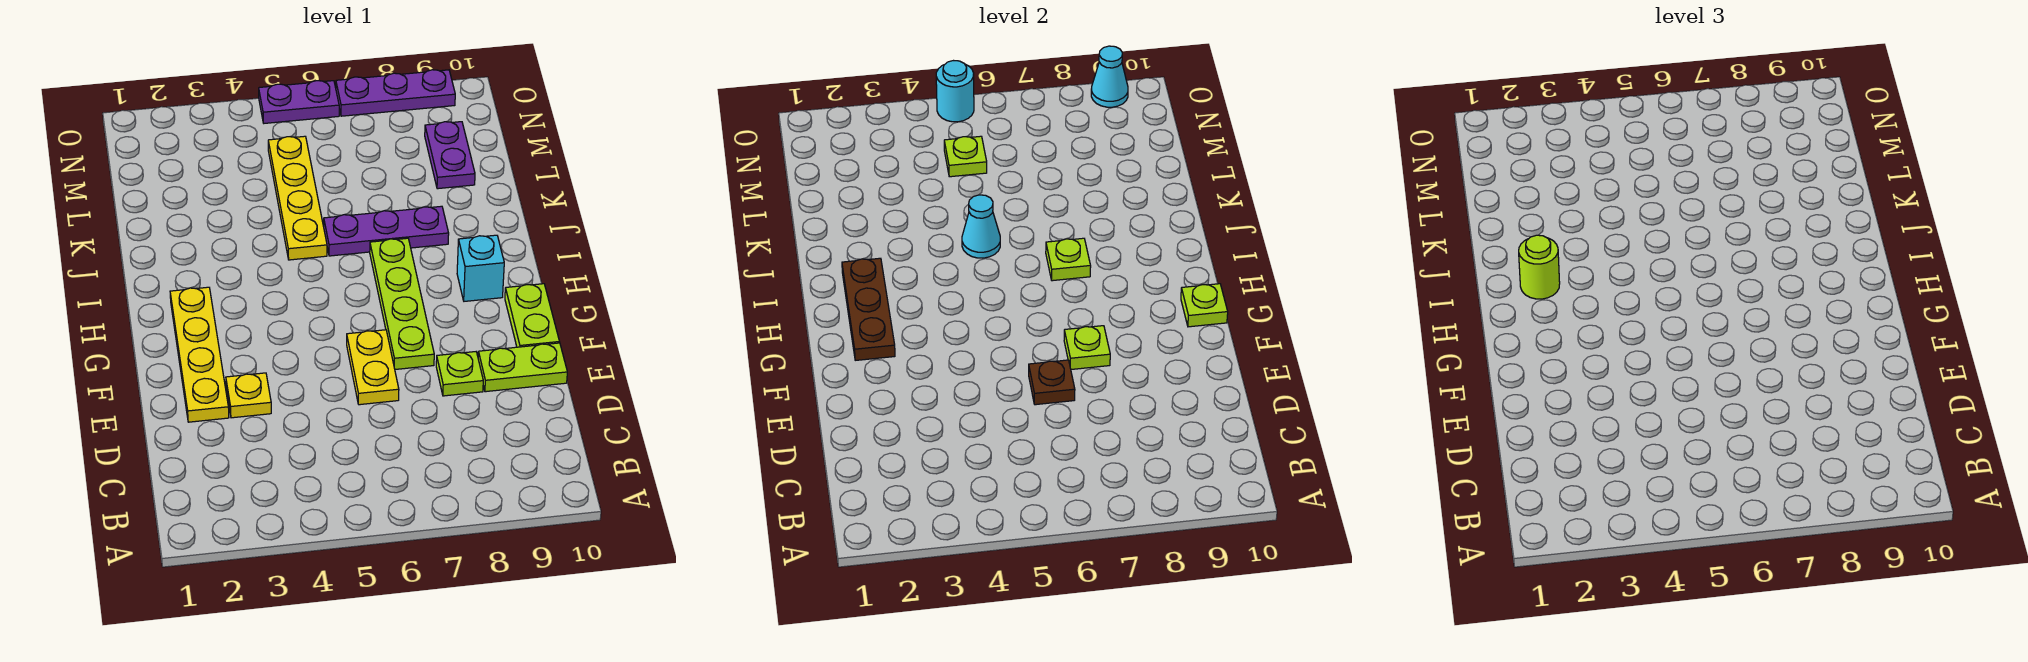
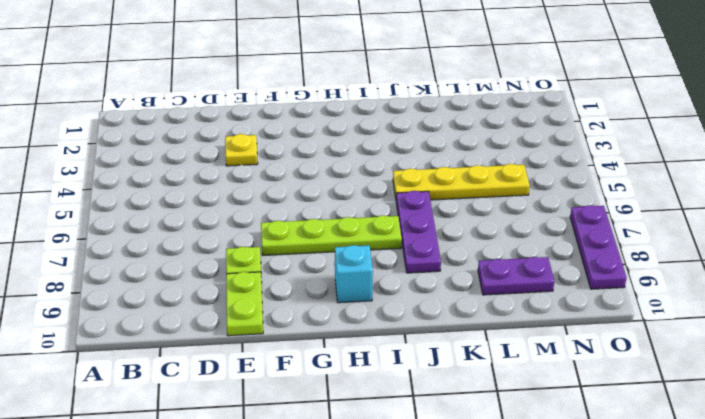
none -> yellow 1x4 plate [170,287,229,422]
none -> yellow 1x2 plate [347,330,399,405]
none -> lime 1x2 plate [505,284,559,347]

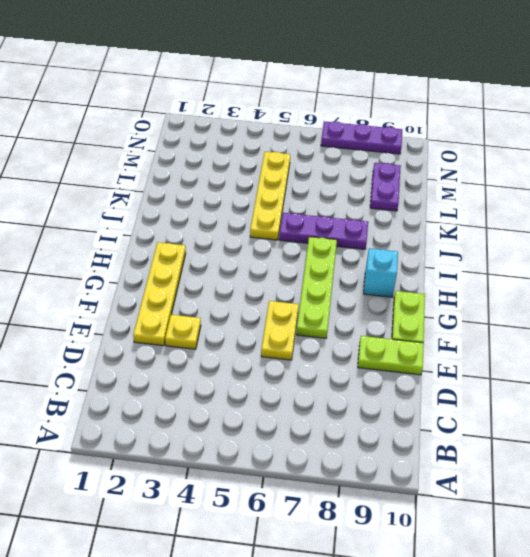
none -> lime 1x1 plate [436,352,483,396]
none -> purple 1x2 plate [259,81,339,123]
none -> brown 1x1 plate [1029,360,1075,405]

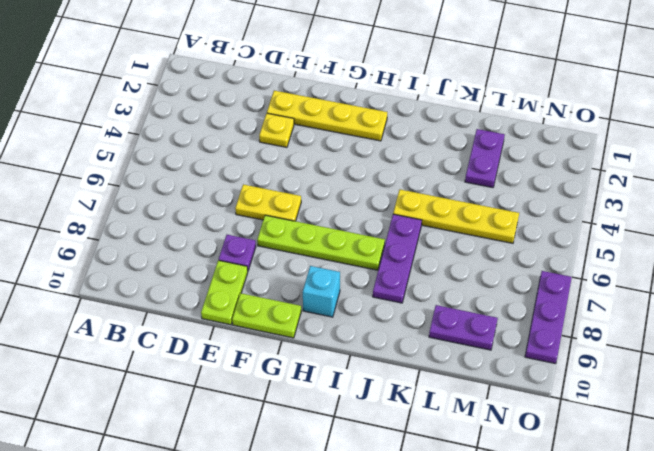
purple 1x1 plate [219,235,256,270] -> lime 1x1 plate [436,352,483,396]
purple 1x2 plate [465,129,505,188] -> purple 1x2 plate moved to [259,81,339,123]
none -> brown 1x1 plate [1029,360,1075,405]
none -> lime 1x1 plate [1064,326,1110,369]
none -> brown 1x3 plate [842,258,895,360]

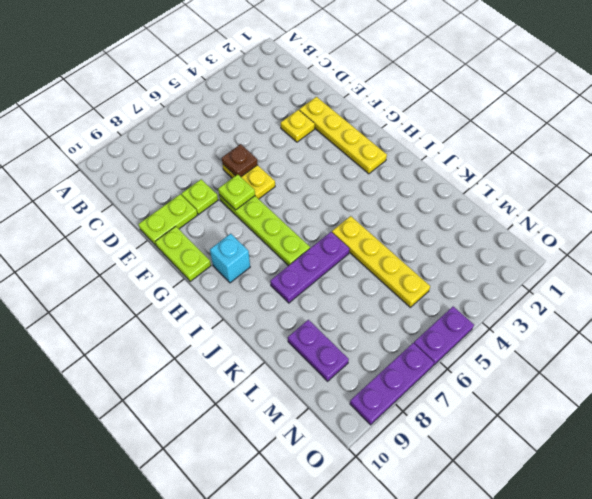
none -> brown 1x3 plate [842,258,895,360]
none -> lime 1x1 plate [1181,284,1228,327]
none -> lime 1x1 plate [1046,238,1091,281]

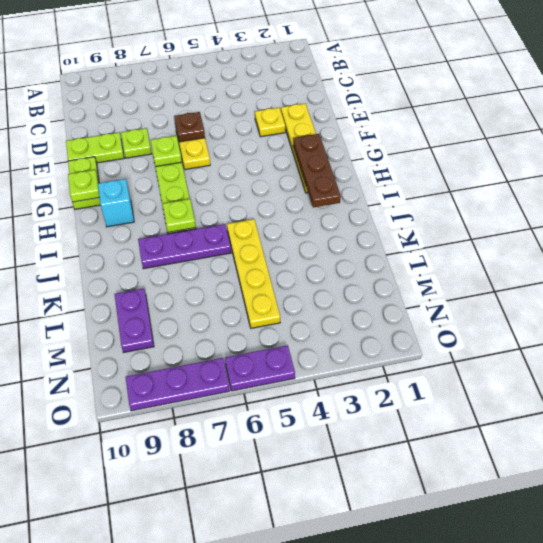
none -> cyan 1x1 cone [962,195,1000,258]
none -> lime 1x1 plate [944,136,987,177]
none -> cyan 1x1 round brick [936,61,974,122]

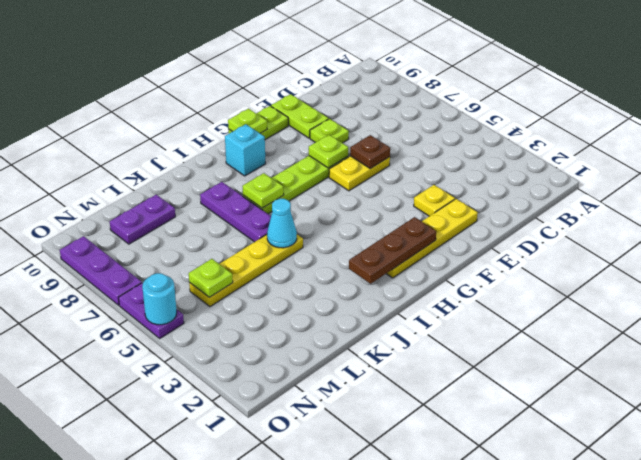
none -> cyan 1x1 cone [1091,46,1128,107]
none -> lime 1x1 round brick [1519,235,1560,299]

